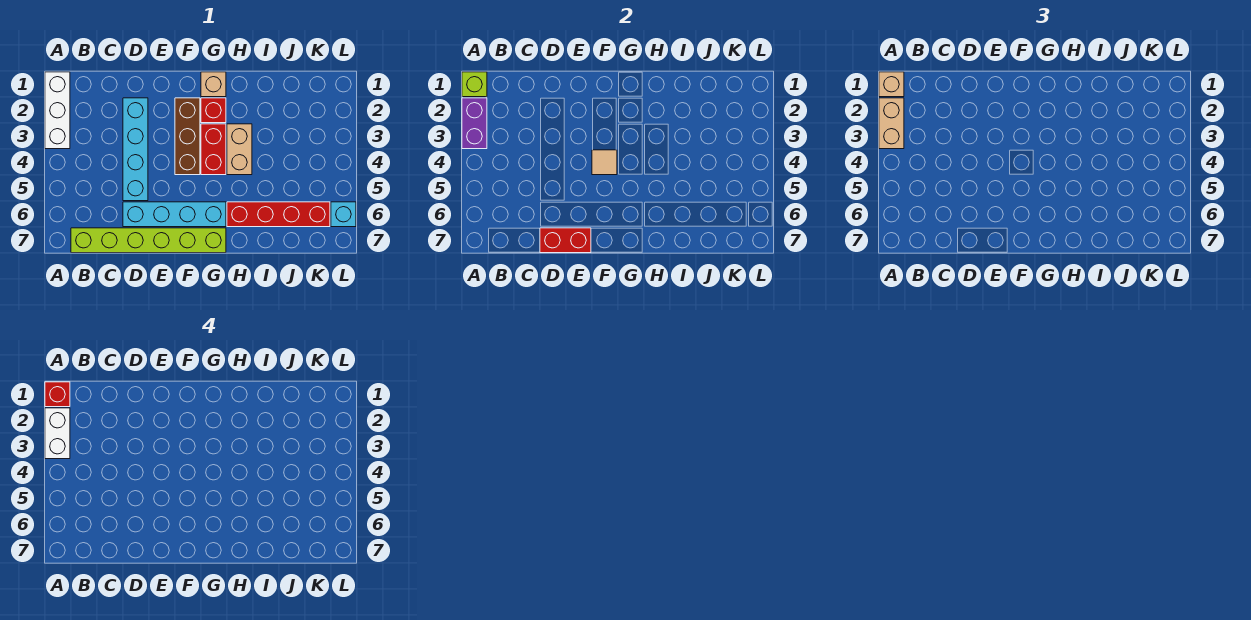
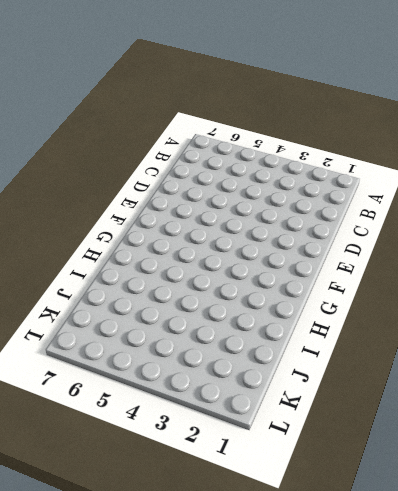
none -> white 1x3 brick [45,72,70,149]
none -> lime 1x6 brick [71,228,226,253]
none -> cyan 1x4 brick [123,98,148,201]

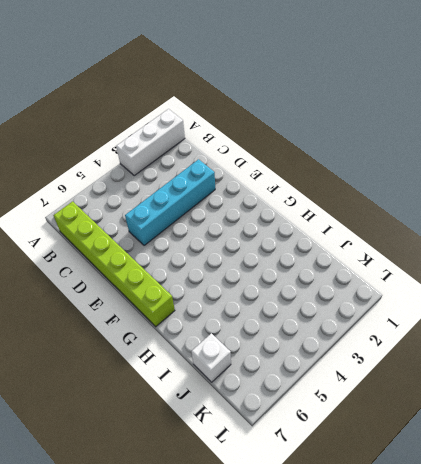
white 1x1 brick [191,333,231,382] -> none
none -> cyan 1x4 brick [123,202,226,227]
none -> brown 1x3 brick [175,98,200,175]
none -> tan 1x1 brick [201,72,226,97]

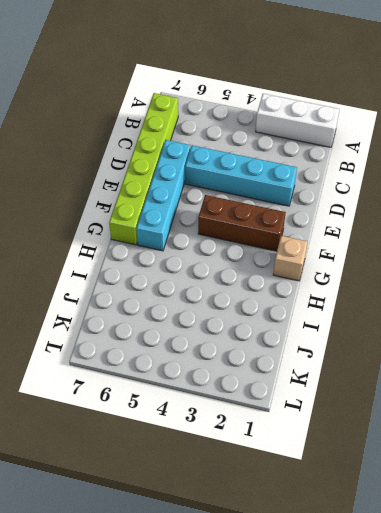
none -> red 1x1 brick [201,98,226,123]
none -> red 1x2 brick [201,124,226,175]
none -> tan 1x2 brick [227,124,252,175]

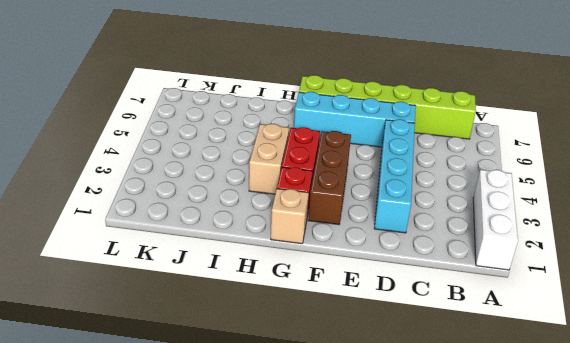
none -> red 1x4 brick [227,202,330,227]
none -> cyan 1x1 brick [331,202,356,227]
none -> lime 1x1 brick [462,72,487,97]

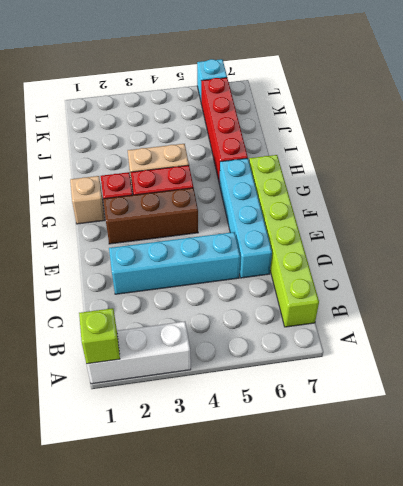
none -> purple 1x2 brick [462,98,487,149]
none -> red 1x2 brick [540,228,591,253]
none -> tan 1x1 tile [592,150,617,175]

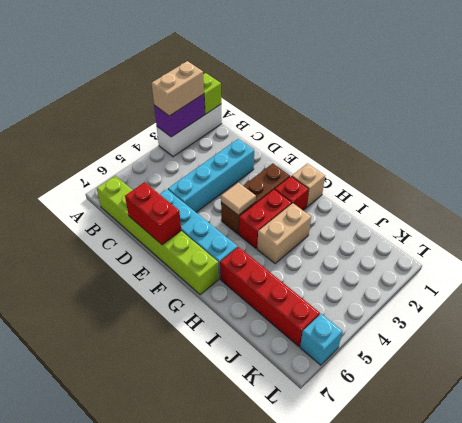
none -> tan 1x1 brick [879,72,904,97]
none -> red 1x1 brick [45,382,70,407]
none -> white 1x2 brick [45,408,70,459]

